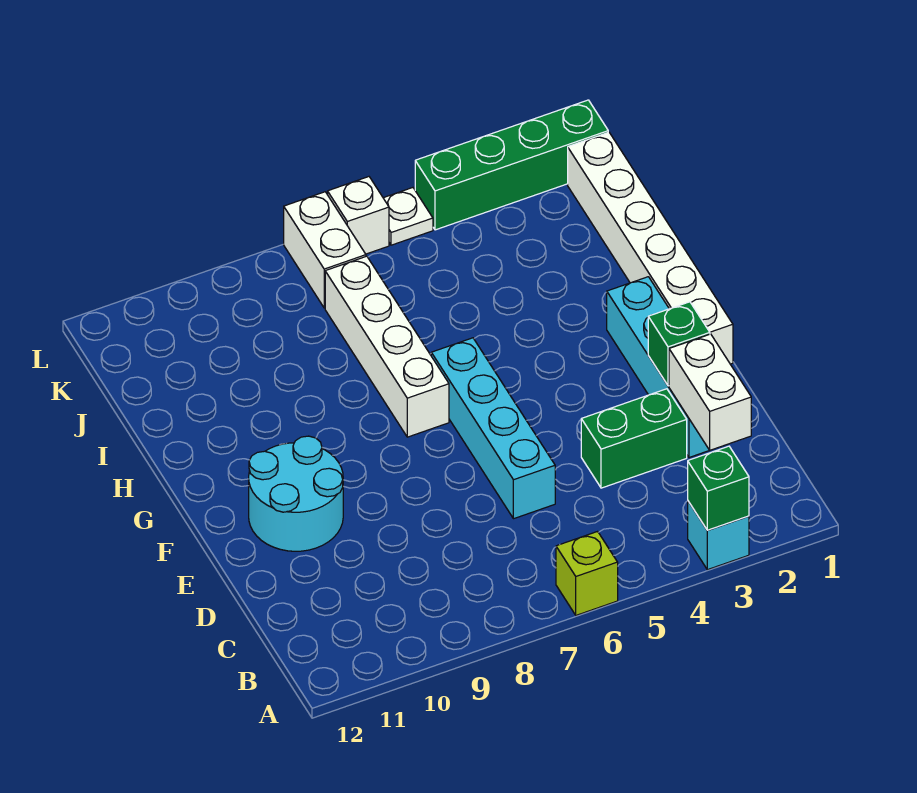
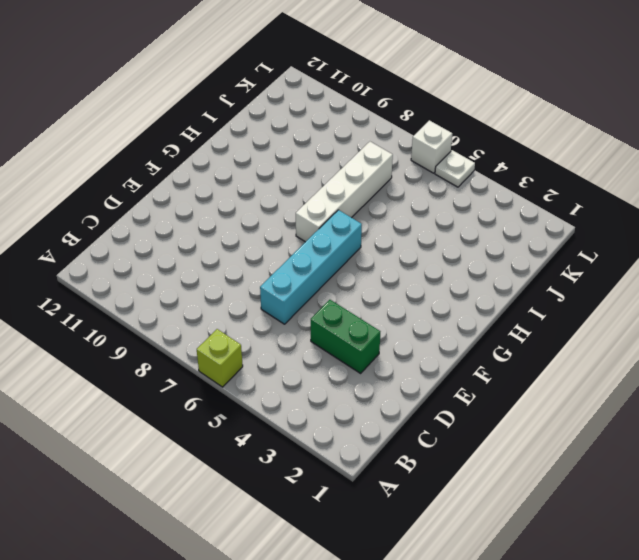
none -> cyan 1x1 brick [688,501,749,570]
none -> cyan 1x4 brick [607,277,709,457]
none -> cyan 2x2 round brick [249,436,343,551]

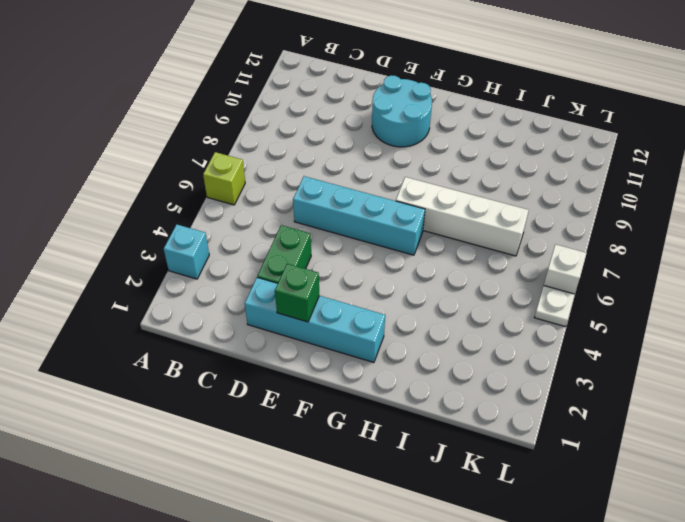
none -> white 1x6 brick [568,132,733,364]
none -> white 1x2 brick [284,192,366,308]
none -> green 1x4 brick [415,100,608,230]

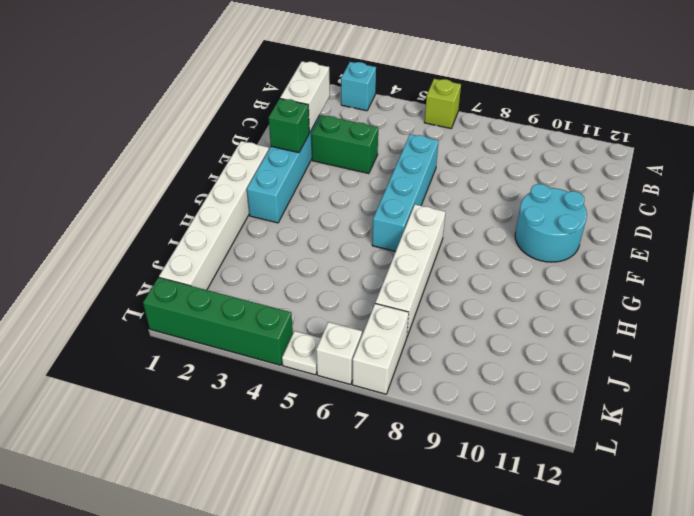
none -> green 1x1 brick [688,446,749,530]

